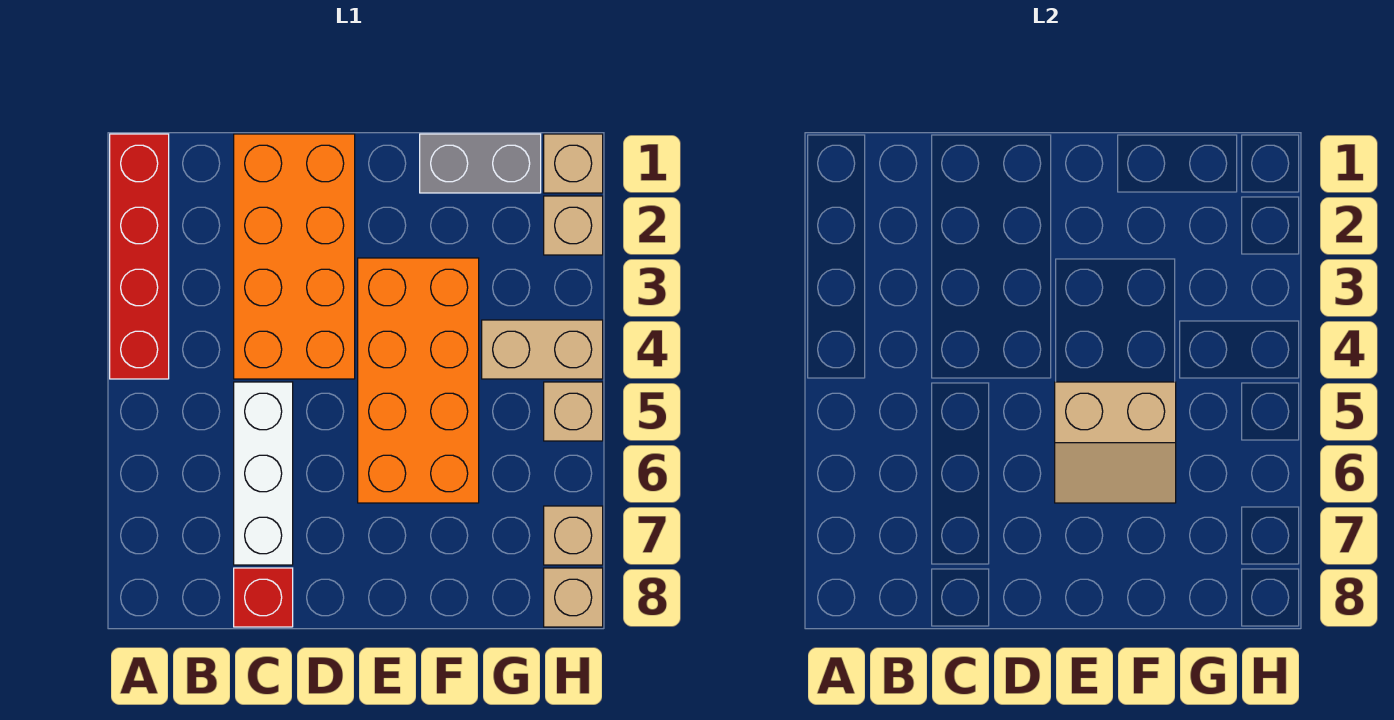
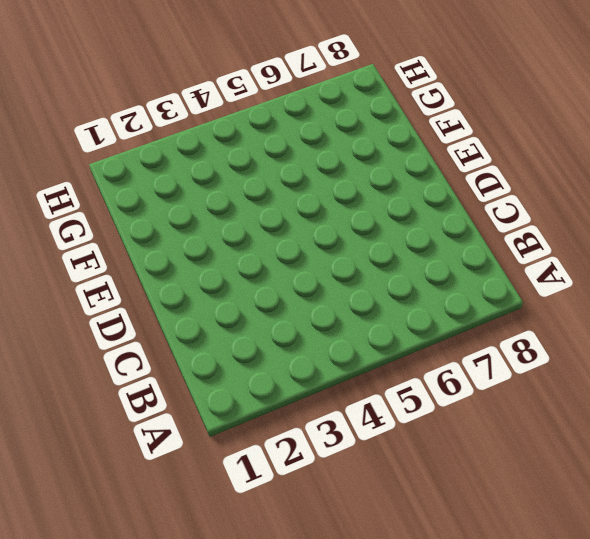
none -> red 1x4 brick [110,134,169,379]
none -> orange 2x4 brick [234,134,355,379]
none -> white 1x3 brick [234,382,293,565]

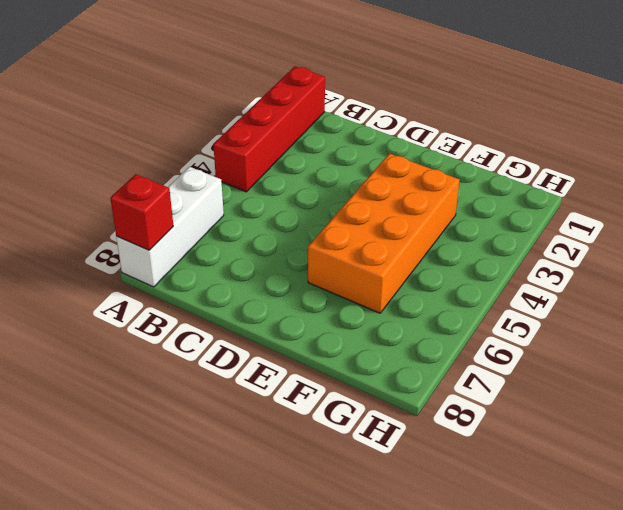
white 1x3 brick [116,167,224,287] -> white 1x3 brick moved to [234,382,293,565]
red 1x1 brick [110,174,173,250] -> red 1x1 brick moved to [234,568,293,627]
none -> orange 2x4 brick [234,134,355,379]
none -> grey 1x2 brick [420,134,541,193]
none -> tan 1x2 brick [482,320,603,379]

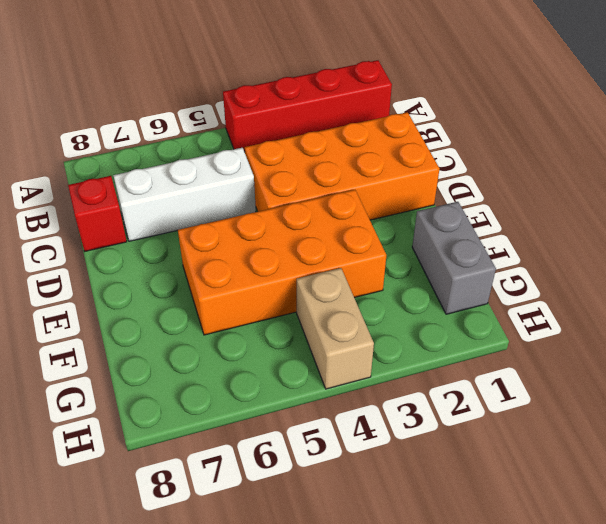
none -> tan 1x1 brick [544,134,603,193]
none -> tan 1x1 brick [544,196,603,255]
none -> tan 1x1 brick [544,382,603,441]

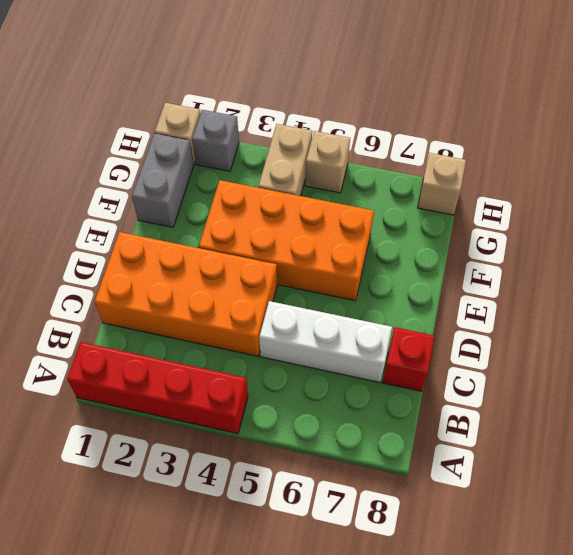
grey 1x1 brick [192,110,239,171] -> tan 1x1 brick [544,196,603,255]
none -> tan 1x1 brick [544,506,603,565]
none -> tan 2x2 slope [1055,382,1176,503]

